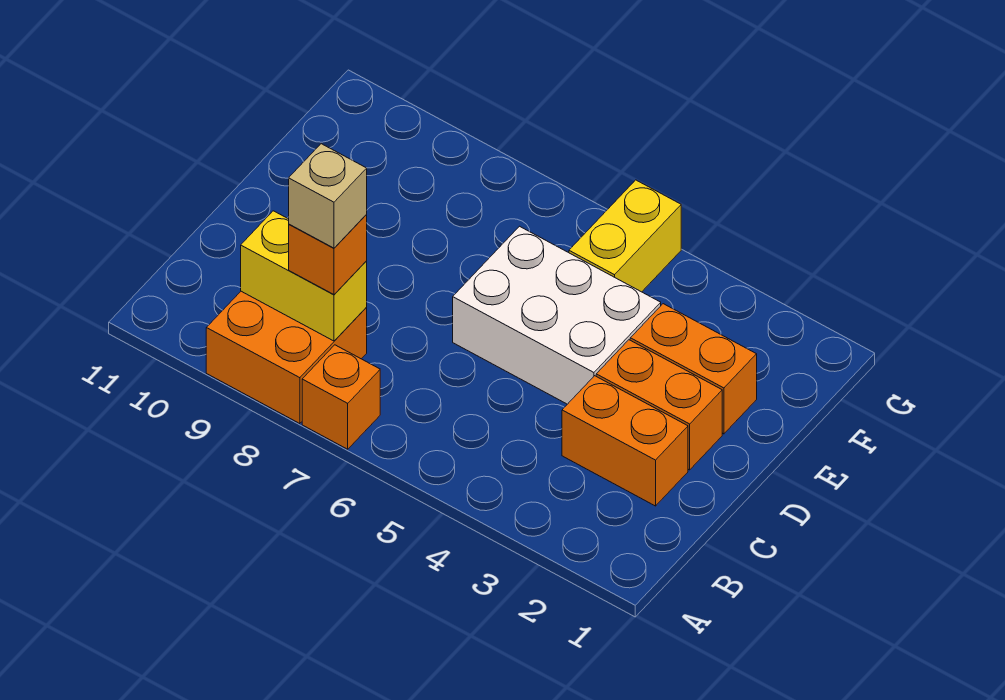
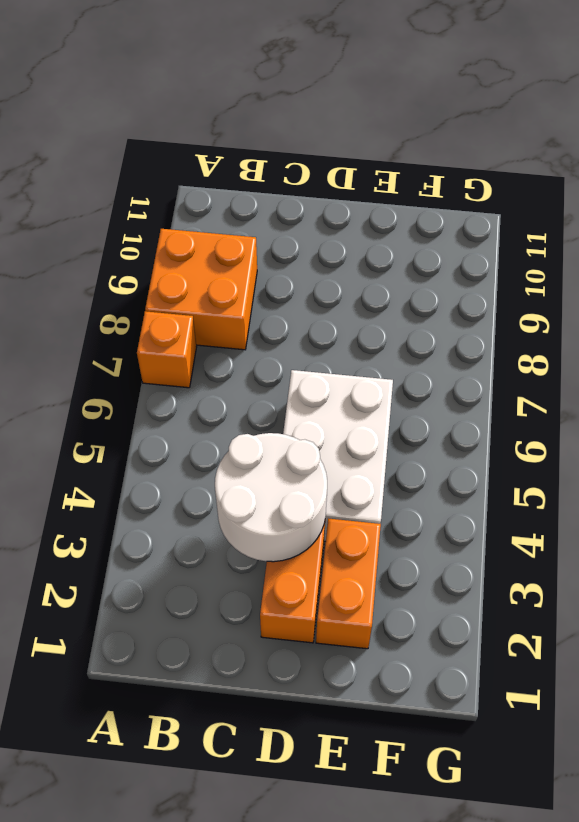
white 2x2 round brick [215,433,327,562] -> none
none -> orange 1x2 brick [562,376,688,506]
none -> yellow 1x2 brick [569,180,681,292]

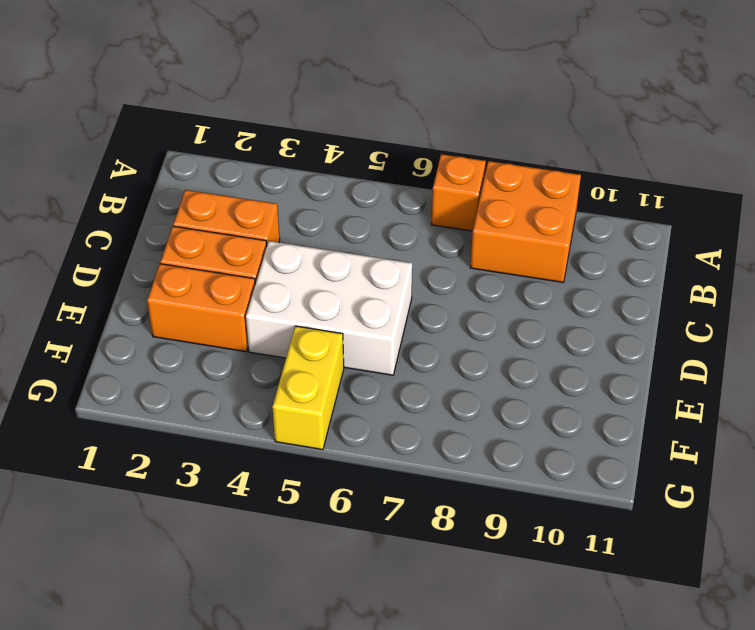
none -> yellow 1x2 brick [241,211,367,341]
none -> orange 1x1 brick [289,215,367,294]

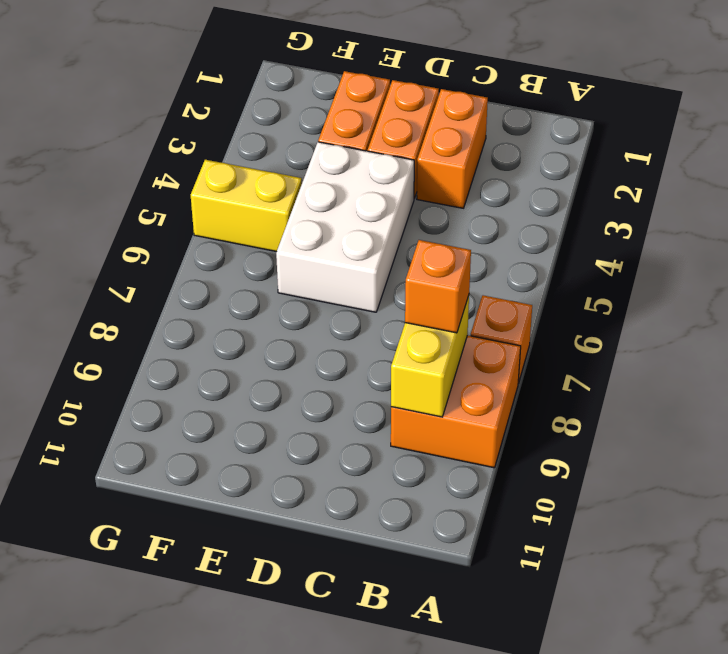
none -> tan 1x1 brick [289,144,367,248]

